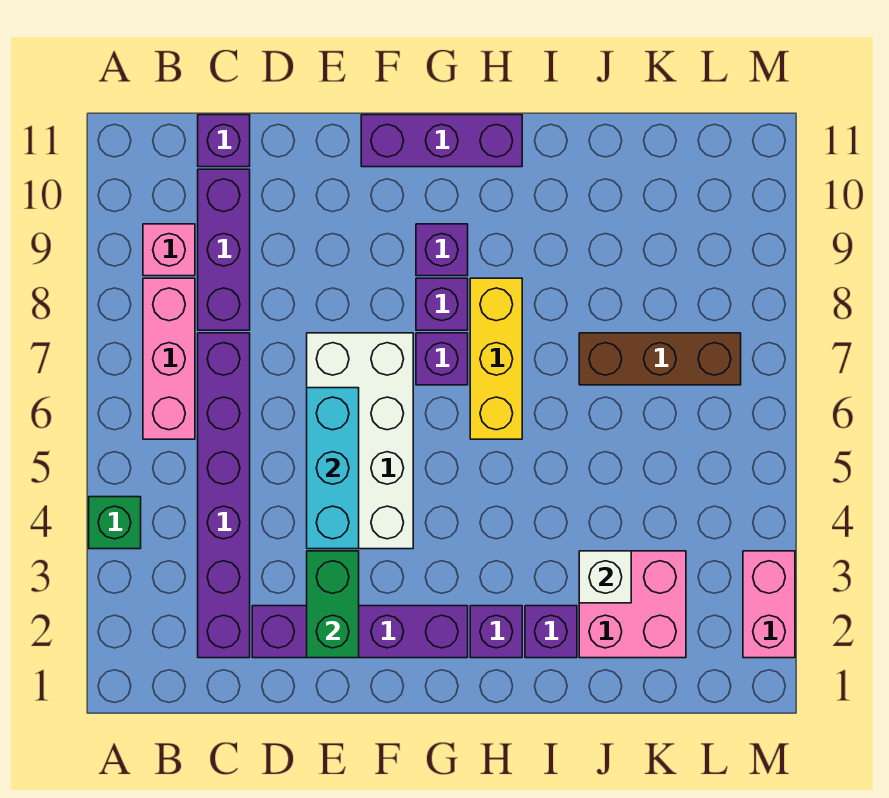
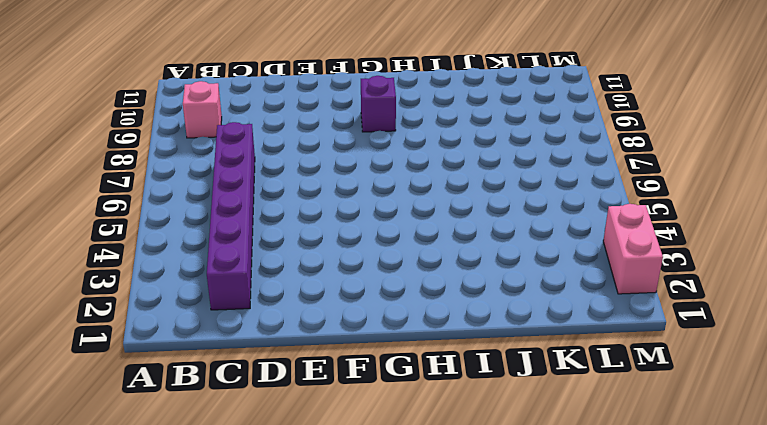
none -> green 1x1 brick [89,497,141,549]
none -> pink 1x3 brick [143,278,195,439]
none -> purple 1x3 brick [198,169,250,330]

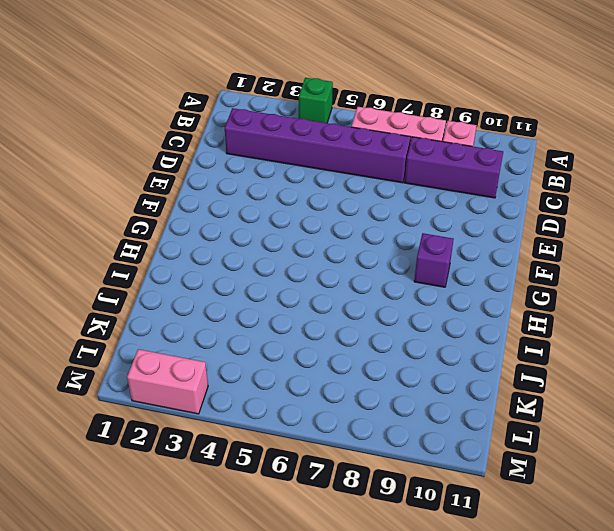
none -> purple 1x1 brick [198,115,250,167]
none -> purple 1x4 brick [252,606,468,658]
none -> white 2x4 brick [307,333,413,549]

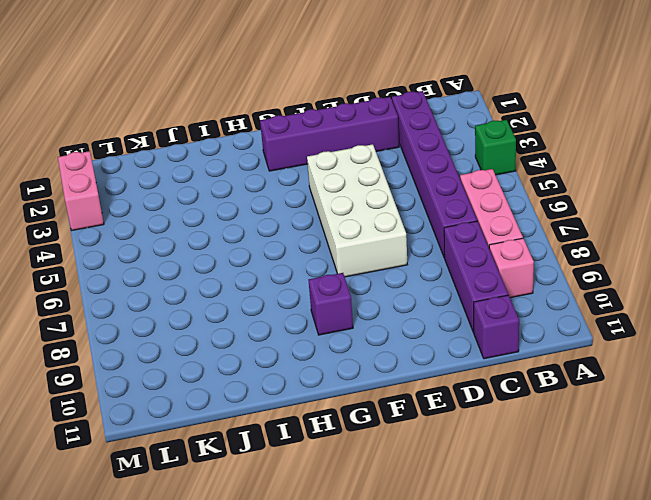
none -> purple 1x3 brick [361,115,522,167]
none -> purple 1x1 brick [416,333,468,385]
none -> purple 1x1 brick [416,278,468,330]

